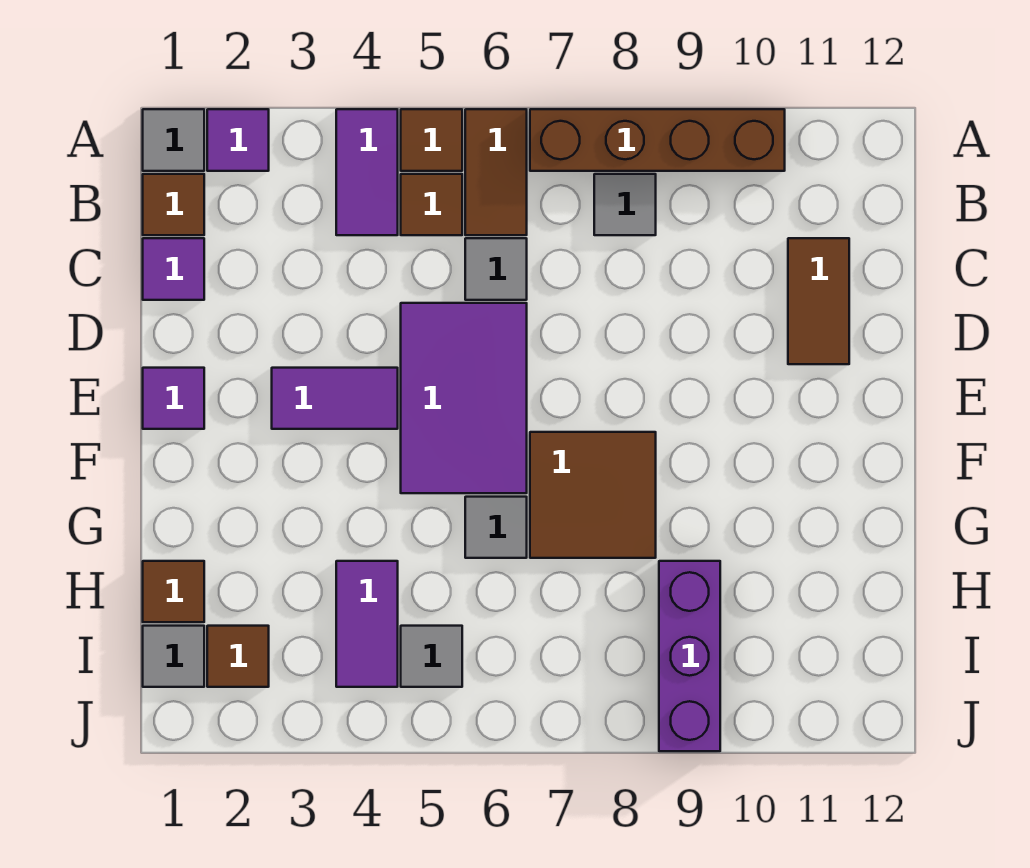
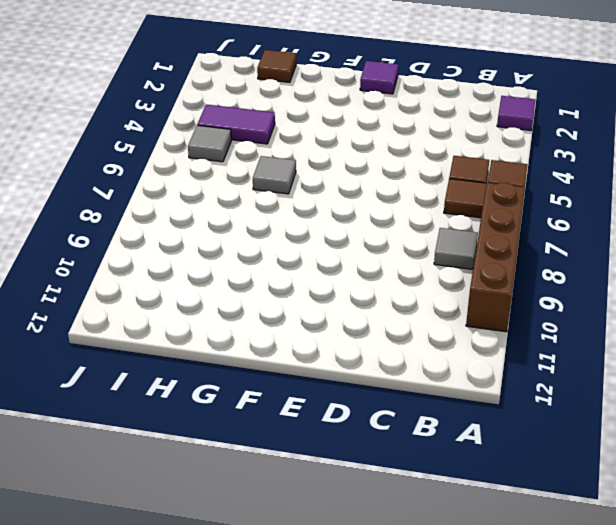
none -> grey 1x1 tile [143,109,204,171]
none -> purple 1x2 tile [336,109,398,235]
none -> brown 1x1 tile [143,174,204,235]

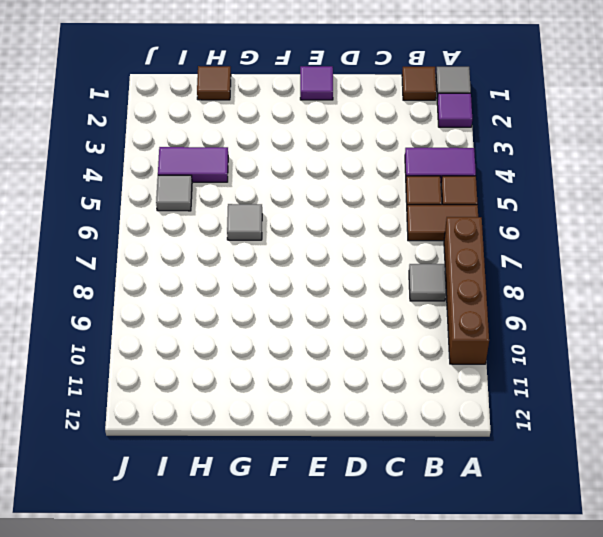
none -> purple 1x1 tile [143,238,204,300]
none -> grey 1x1 tile [465,238,527,300]
none -> brown 1x2 tile [788,238,849,364]

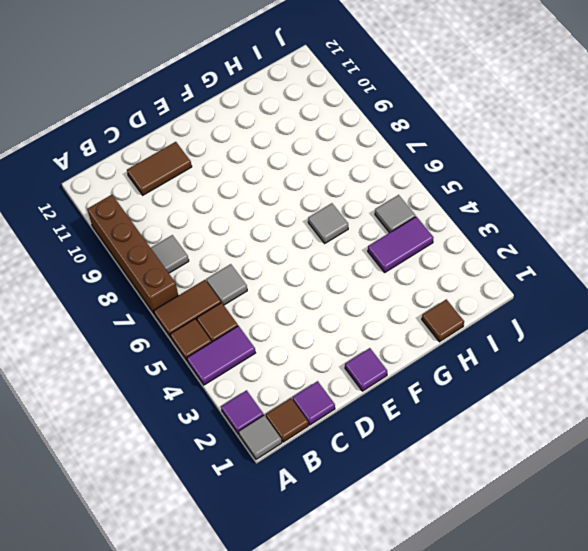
none -> purple 2x3 tile [401,303,527,493]
none -> purple 1x2 tile [272,368,398,429]
none -> brown 2x2 tile [530,432,656,558]

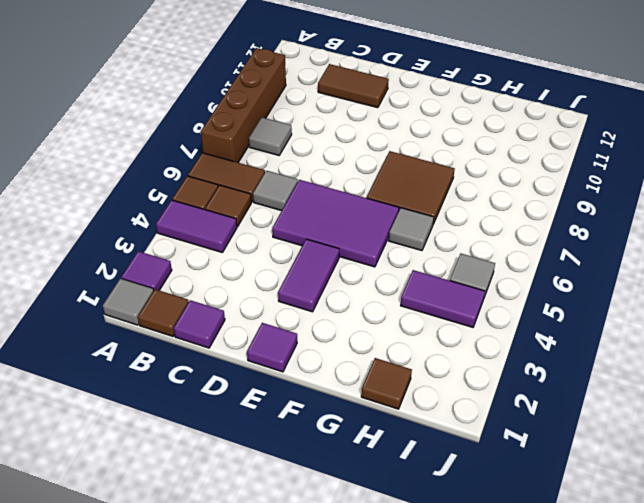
none -> purple 1x3 brick [659,561,720,751]
none -> grey 1x1 tile [143,626,204,687]
none -> brown 1x1 tile [207,626,269,687]

